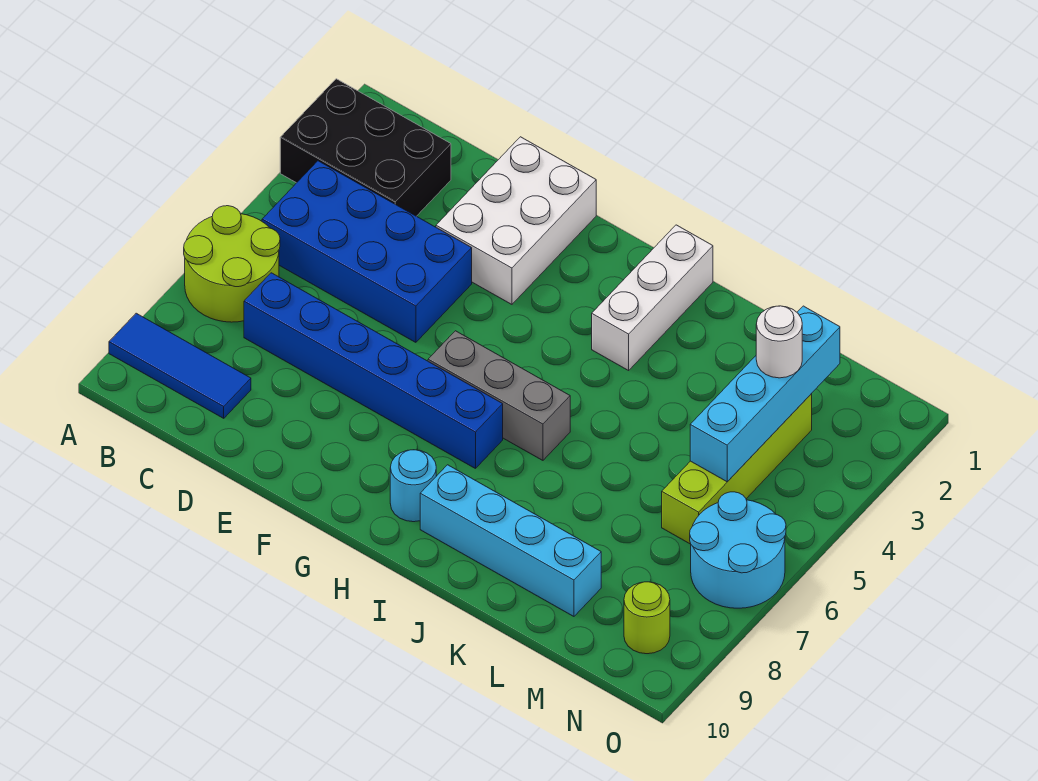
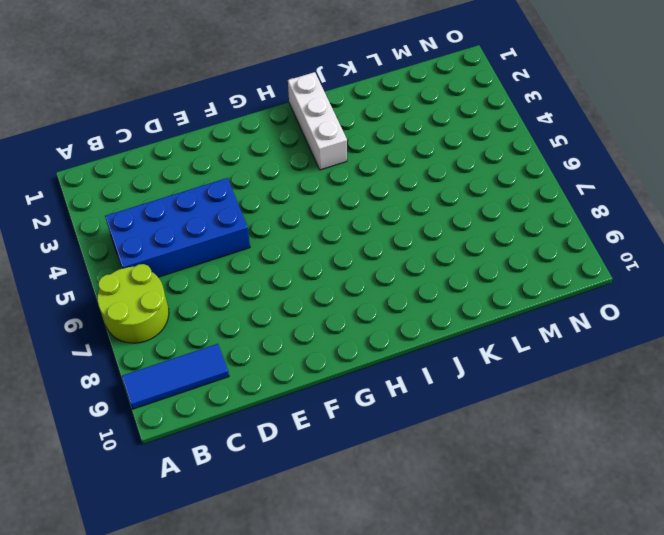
none -> black 2x3 brick [280,79,451,216]
none -> blue 1x6 brick [244,273,503,469]
none -> white 2x3 brick [436,137,596,304]

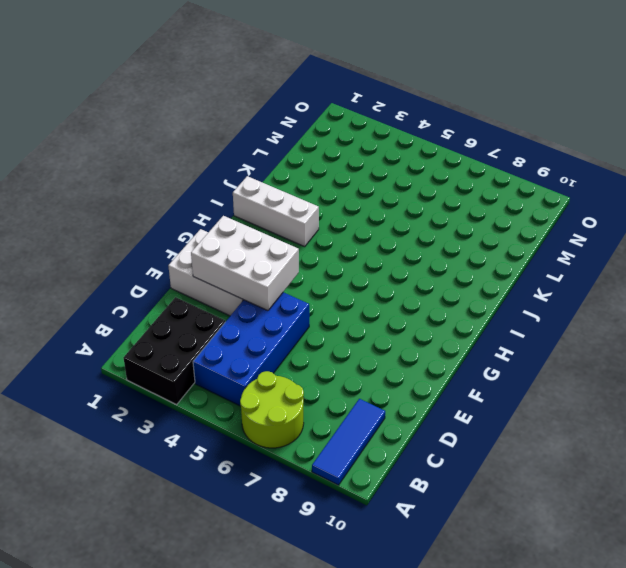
white 2x3 brick [191,216,299,311] -> none
none -> blue 1x6 brick [244,273,503,469]
none -> grey 1x3 brick [428,331,570,460]
none -> cyan 1x1 round brick [390,450,436,522]

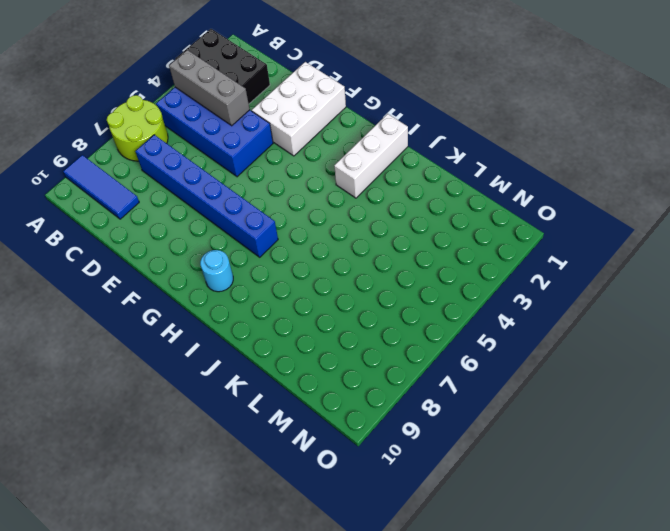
grey 1x3 brick [169,50,250,126] -> grey 1x3 brick moved to [428,331,570,460]
none -> cyan 1x4 brick [420,465,601,616]
none -> lime 1x4 brick [662,394,812,544]
none -> cyan 2x2 round brick [690,492,786,608]

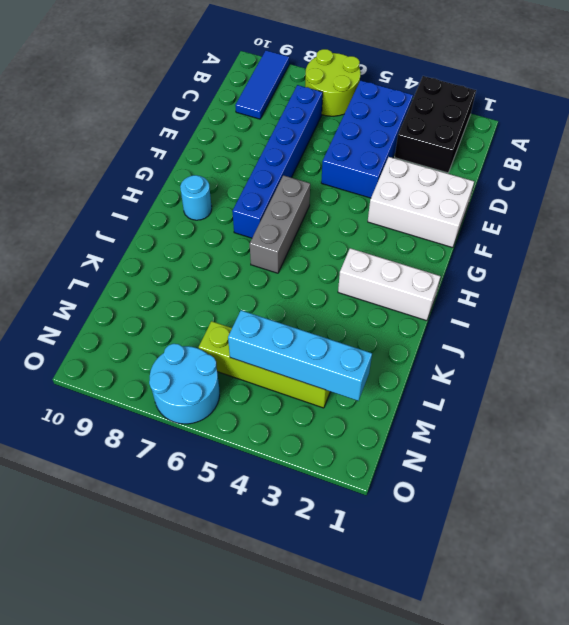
none -> cyan 1x4 brick [420,465,601,616]
none -> lime 1x1 round brick [624,582,670,654]
none -> white 1x1 round brick [756,306,802,378]

